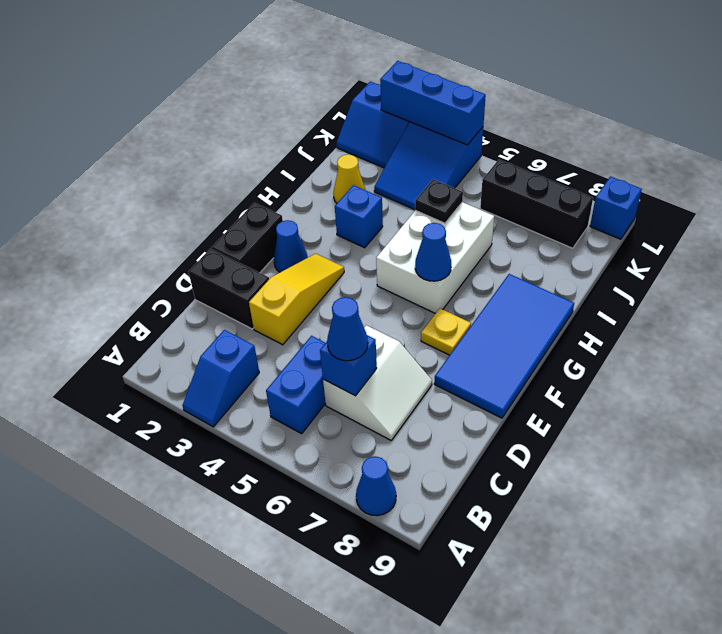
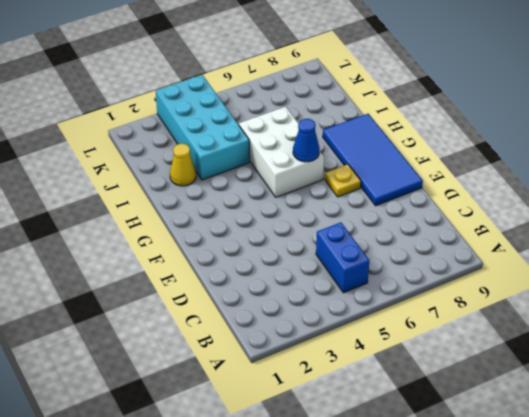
cyan 2x4 brick [156,75,250,180] -> blue 2x3 slope [374,122,483,210]
none -> blue 1x2 slope [182,330,259,427]
none -> blue 1x1 cone [356,456,396,516]
none -> white 2x2 slope [323,325,432,440]

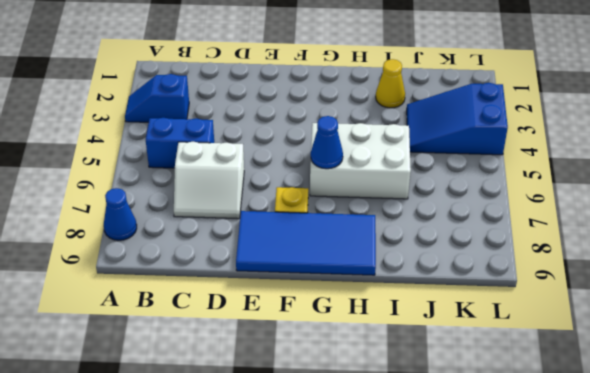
none -> black 1x2 brick [189,249,269,329]
none -> yellow 1x3 slope [249,254,344,345]
none -> black 1x2 brick [212,203,283,273]

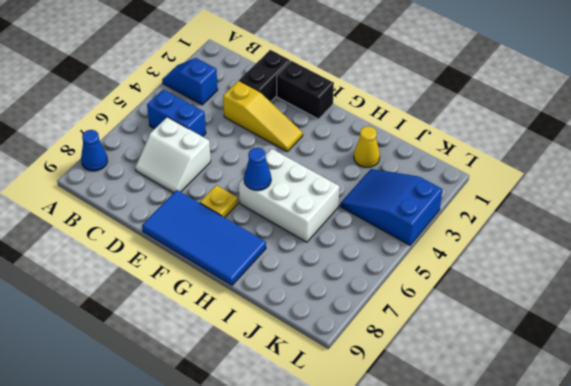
none -> blue 1x1 cone [274,220,308,272]
none -> blue 1x1 brick [335,185,383,248]
none -> blue 2x2 slope [337,82,409,168]

